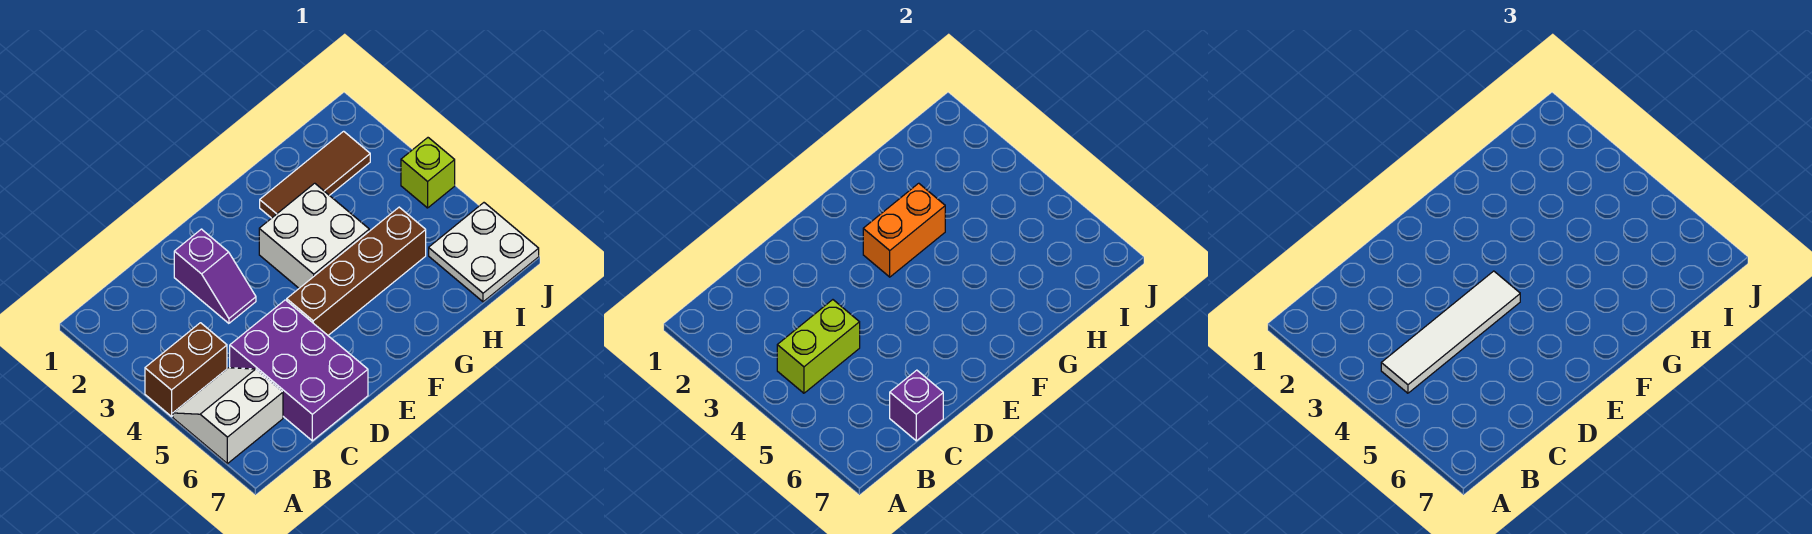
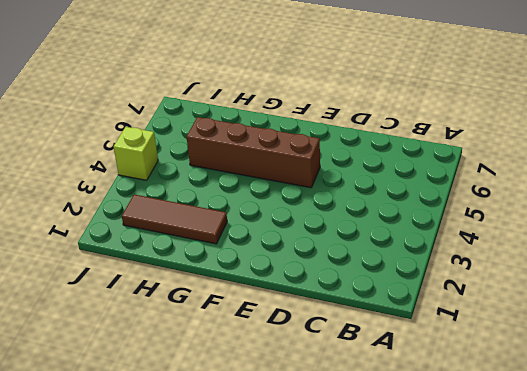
none -> brown 1x2 brick [145,323,227,416]
none -> white 2x2 slope [173,368,283,464]
none -> purple 2x3 brick [230,300,368,441]

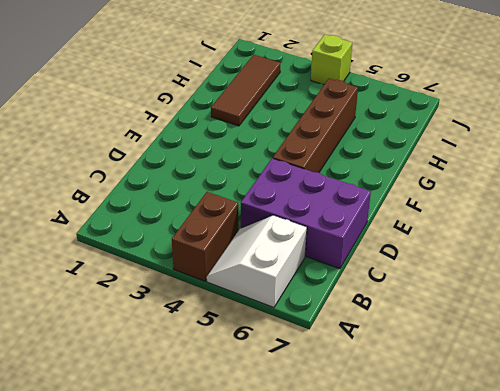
none -> purple 1x2 slope [174,229,256,323]
none -> white 2x2 brick [259,183,369,288]
none -> white 2x2 plate [429,203,539,302]

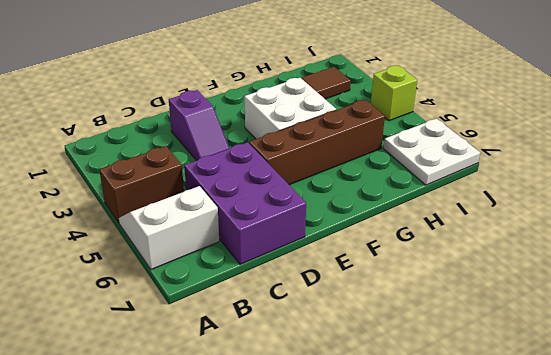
none -> lime 1x2 brick [777,300,860,393]
none -> purple 1x1 brick [890,370,943,441]
none -> orange 1x2 brick [863,183,945,277]

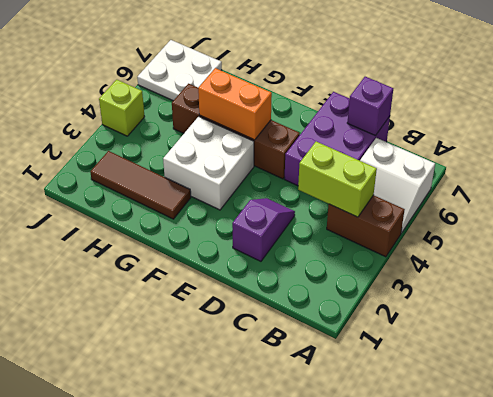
orange 1x2 brick [198,68,272,140] -> orange 1x2 brick moved to [863,183,945,277]
none -> white 1x4 tile [1381,271,1520,393]

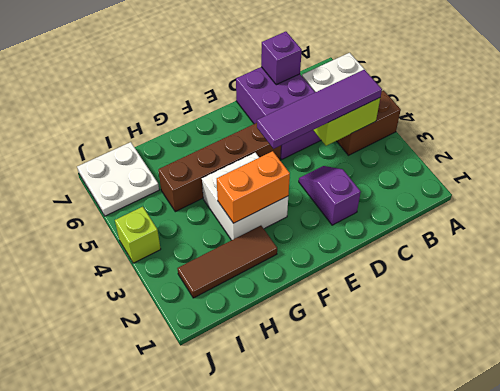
purple 1x4 tile [257,70,382,149] -> white 1x4 tile [1381,271,1520,393]

